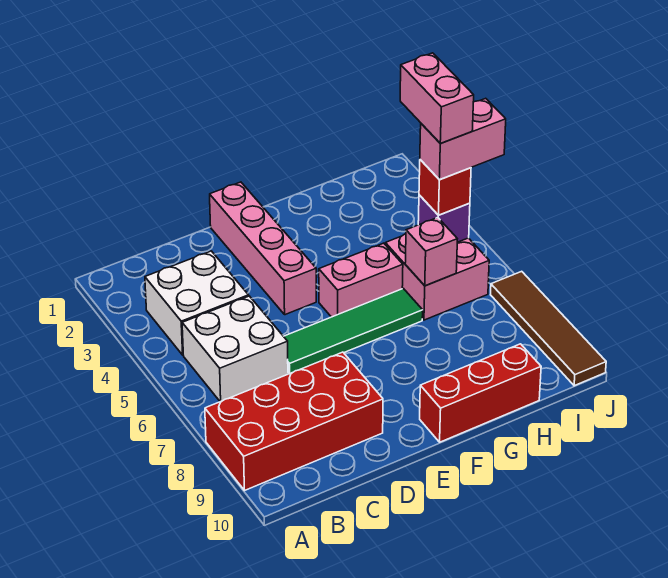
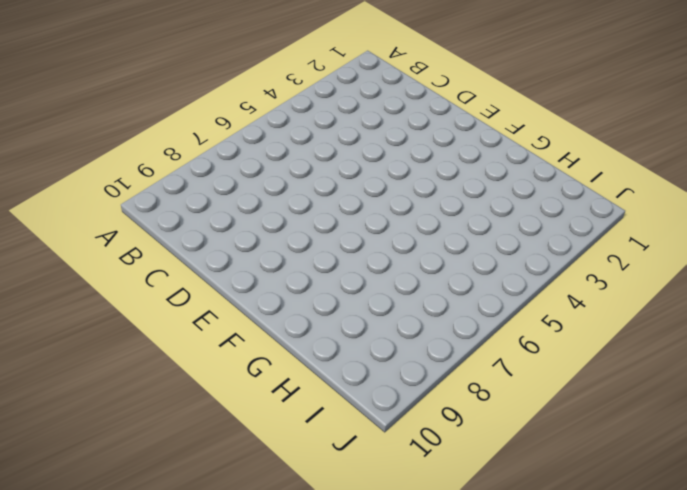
none -> red 2x4 brick [205,352,383,490]
none -> white 2x2 brick [145,251,249,355]
none -> white 2x2 brick [182,296,288,402]

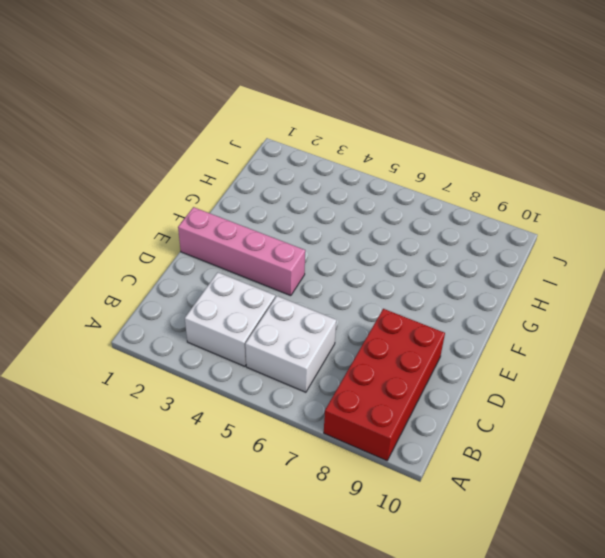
none -> green 1x4 tile [284,288,423,374]
none -> pink 1x2 brick [319,243,403,317]
none -> red 1x3 brick [420,344,541,442]

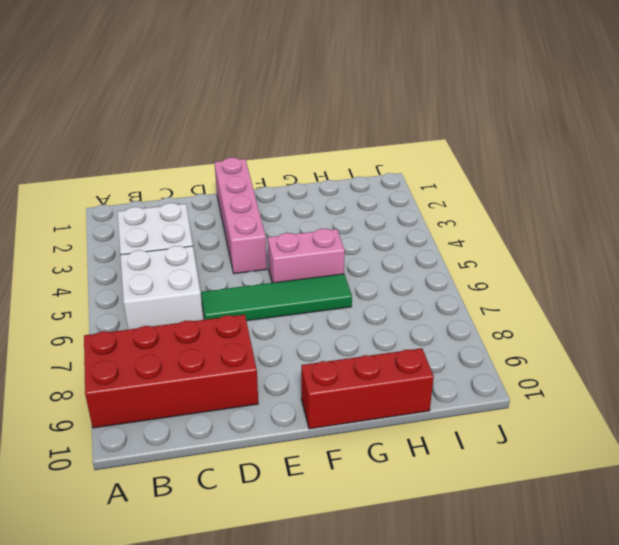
none -> pink 2x2 brick [385,234,489,320]
none -> brown 1x4 tile [491,271,606,386]
none -> pink 1x1 brick [405,218,457,286]

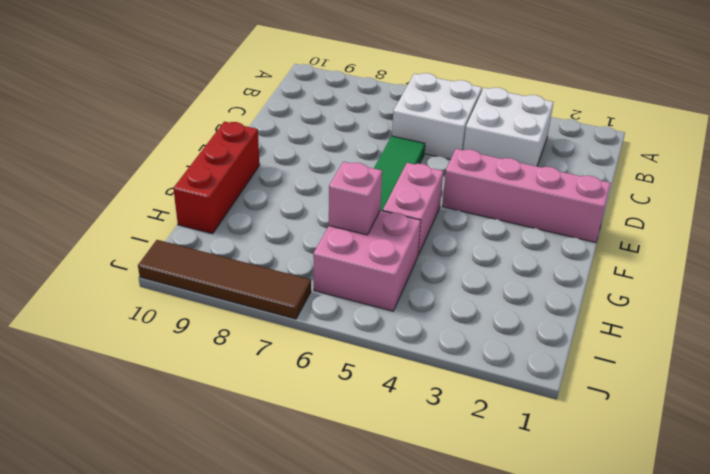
none -> red 2x4 brick [205,352,383,490]
none -> purple 1x1 brick [418,195,470,242]
none -> red 1x1 brick [419,160,471,215]

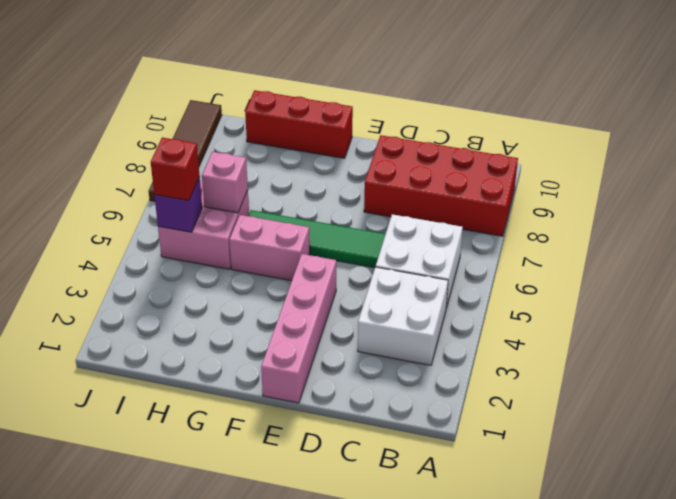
none -> pink 1x2 brick [420,98,506,180]
none -> pink 1x2 brick [400,53,474,144]

